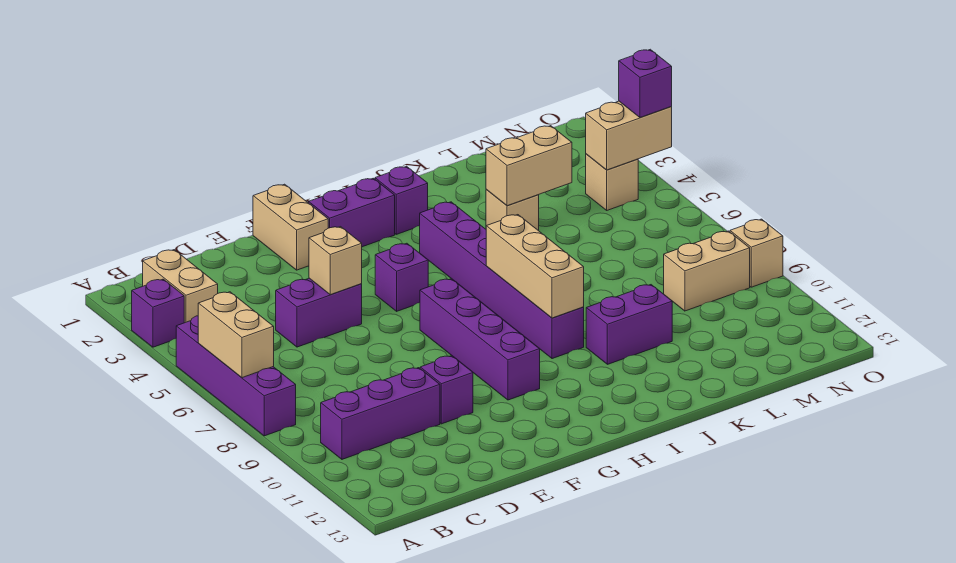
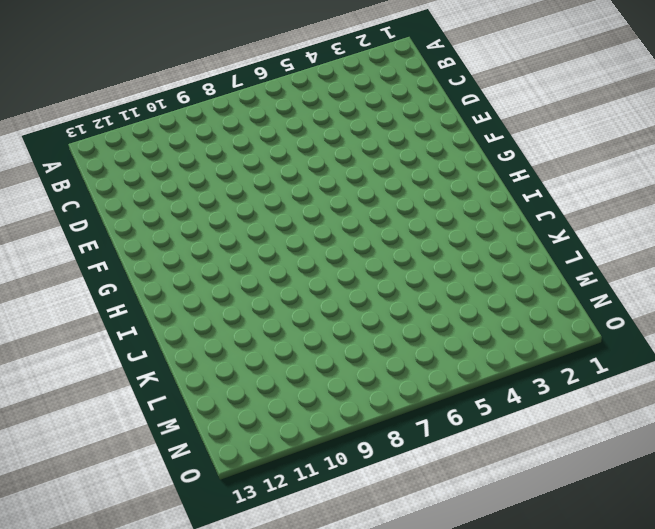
none -> purple 1x1 brick [132,279,184,347]
none -> purple 1x4 brick [176,316,296,436]
none -> tan 1x2 brick [143,250,218,323]

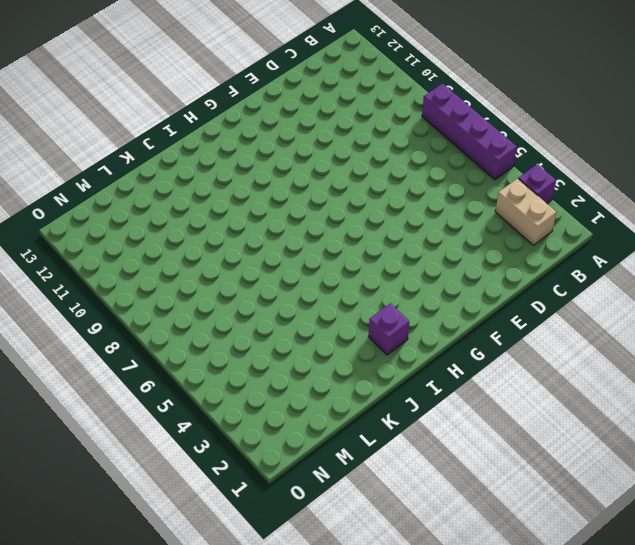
none -> purple 1x3 brick [321,368,440,459]
none -> purple 1x2 brick [276,278,362,347]
none -> purple 1x1 brick [420,356,473,424]

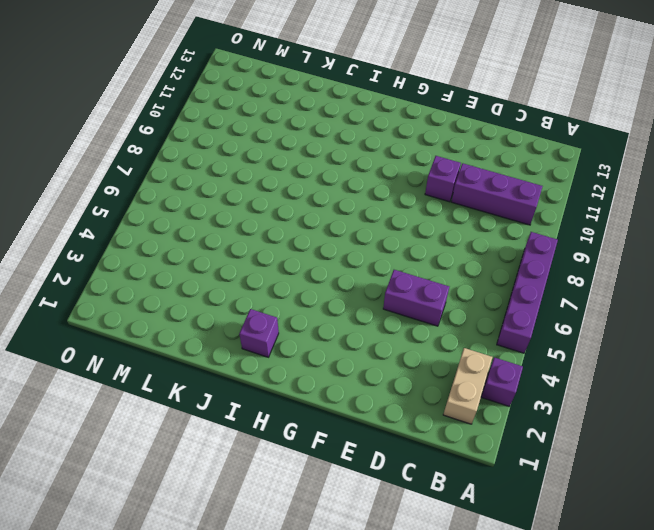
none -> tan 1x2 brick [253,184,328,270]
none -> purple 1x2 brick [309,178,395,247]
none -> purple 1x1 brick [375,243,428,311]

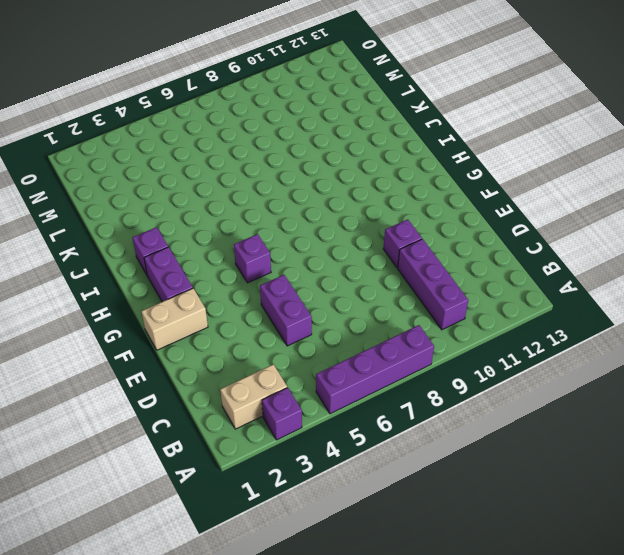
none -> purple 1x4 brick [420,279,540,400]
none -> purple 1x6 brick [420,202,584,359]
none -> purple 1x2 brick [586,285,672,364]

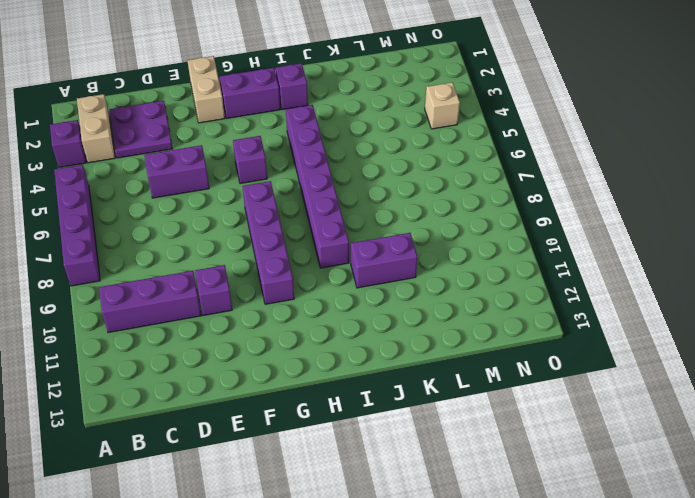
purple 2x2 plate [109,101,173,158] -> none
none -> tan 1x1 brick [486,189,539,231]
none -> tan 1x2 brick [664,231,750,311]
none -> tan 1x1 brick [730,219,783,287]

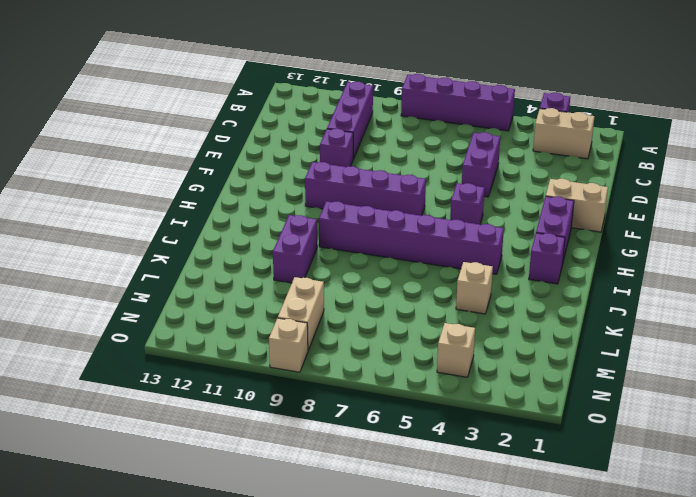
none -> tan 1x2 brick [198,292,274,378]
none -> tan 1x1 brick [309,227,362,295]
none -> tan 1x3 brick [486,215,584,318]

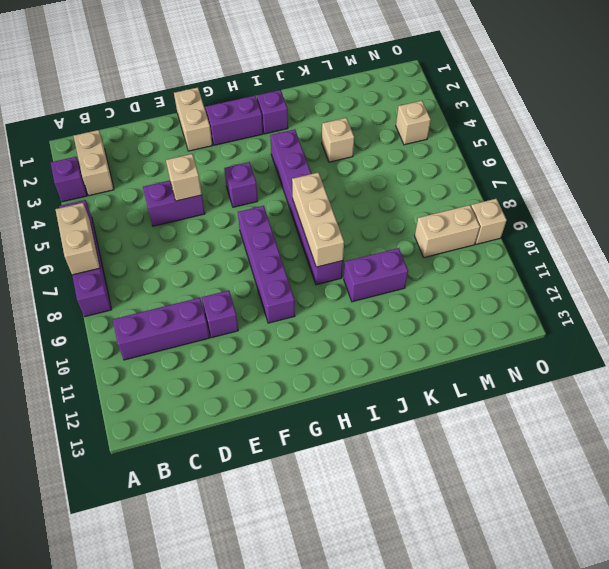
none -> tan 1x2 brick [486,126,572,206]
none -> tan 1x2 brick [586,101,672,170]
none -> purple 1x1 brick [619,49,672,117]

